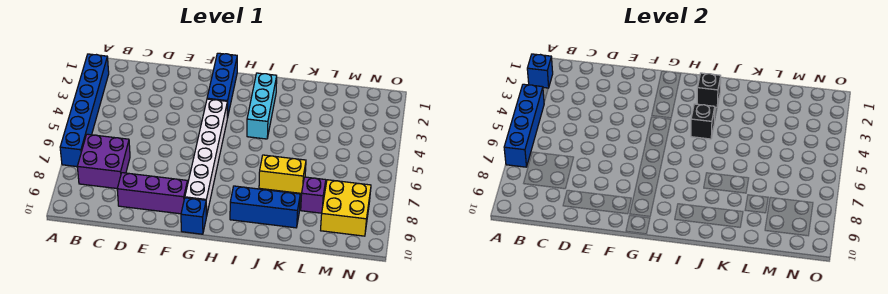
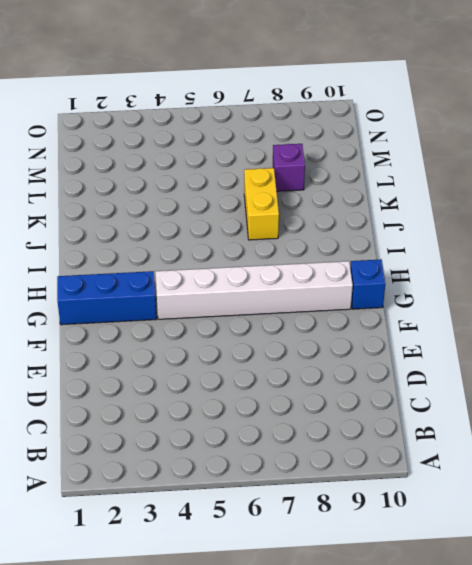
none -> blue 1x6 brick [60,54,109,167]
none -> purple 2x2 brick [77,134,130,188]
none -> purple 1x3 brick [117,173,188,214]

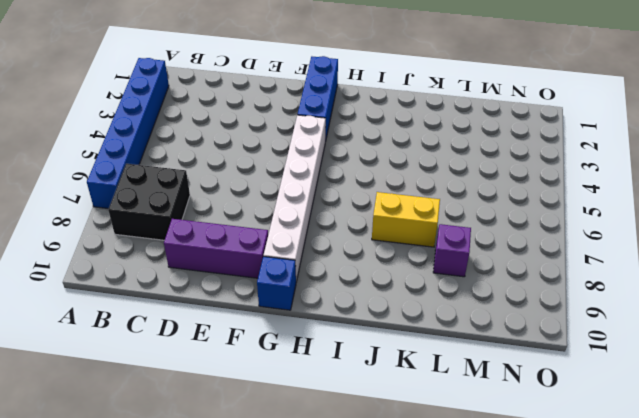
black 2x2 brick [108,164,190,240] -> purple 2x2 brick [77,134,130,188]
none -> cyan 1x3 brick [247,73,277,139]
none -> blue 1x3 brick [230,186,300,228]
none -> yellow 2x2 brick [321,180,371,236]

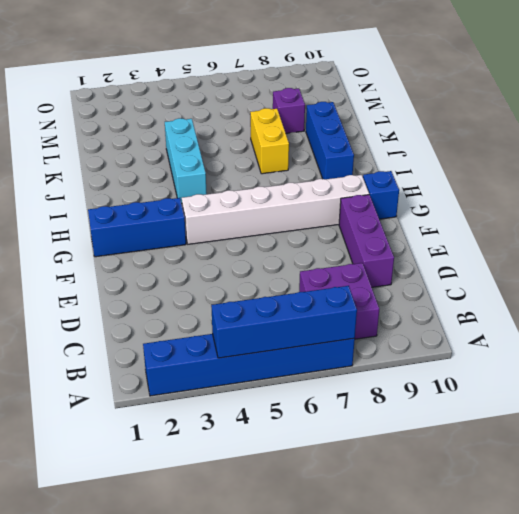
cyan 1x3 brick [165,118,207,203] -> cyan 1x3 brick turned to [247,73,277,139]
none -> yellow 2x2 brick [321,180,371,236]
none -> blue 1x1 brick [527,54,553,88]
none -> black 1x1 brick [697,73,721,107]

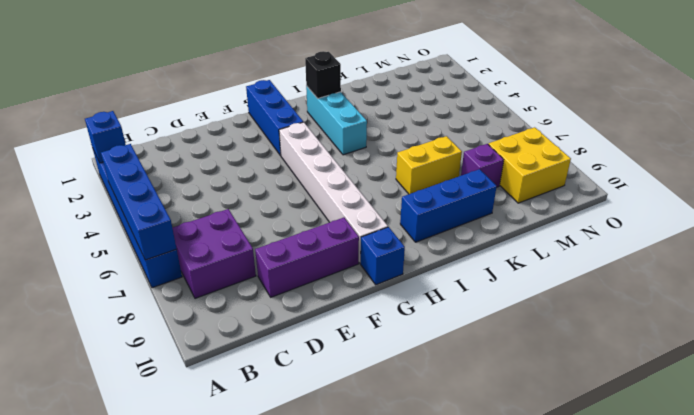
none -> black 1x1 brick [691,104,715,139]

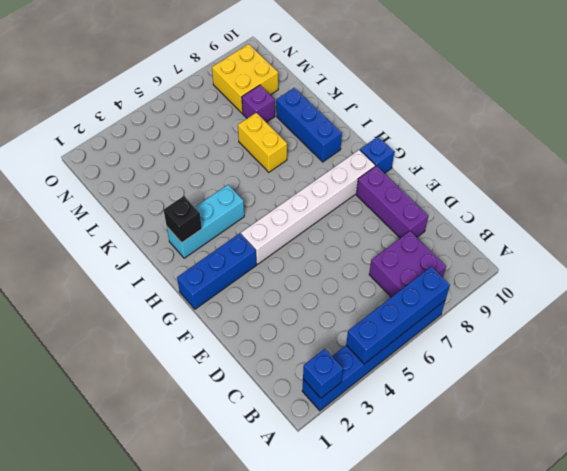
none -> black 1x1 brick [691,104,715,139]

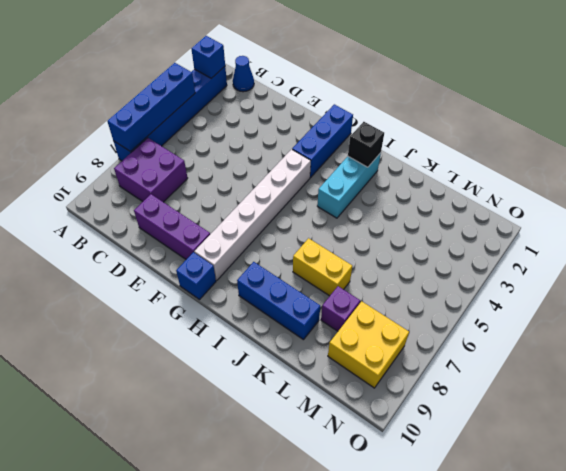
blue 1x1 cone [233,56,254,92] -> none
none -> black 1x1 brick [691,104,715,139]

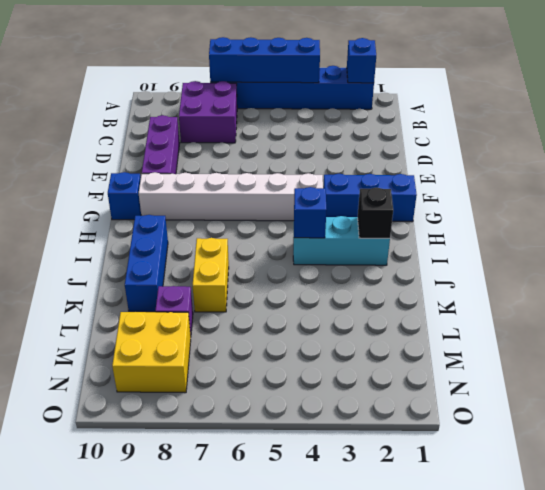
blue 1x1 brick [294,187,326,238] -> black 1x1 brick [691,104,715,139]

